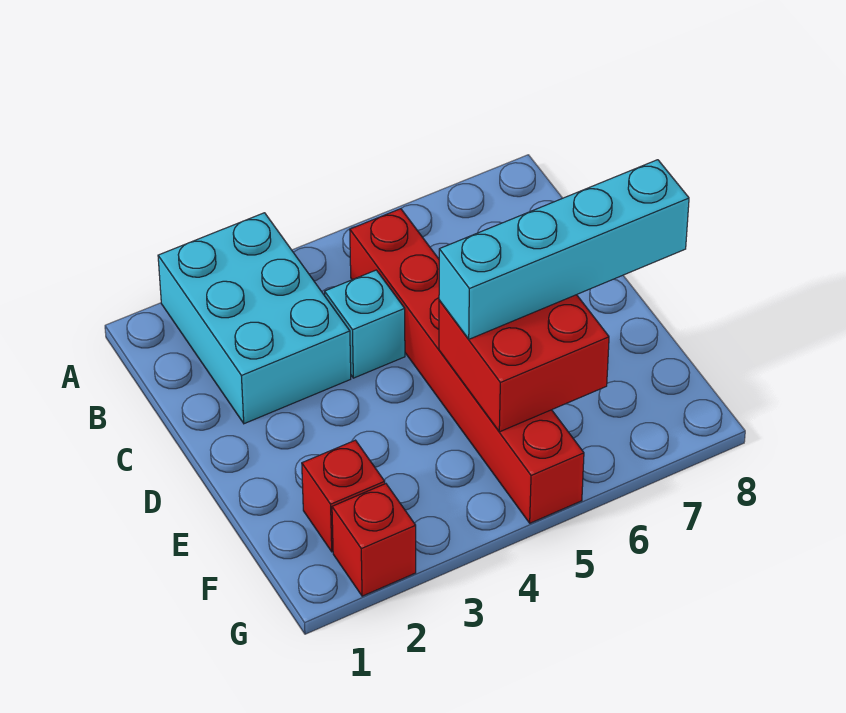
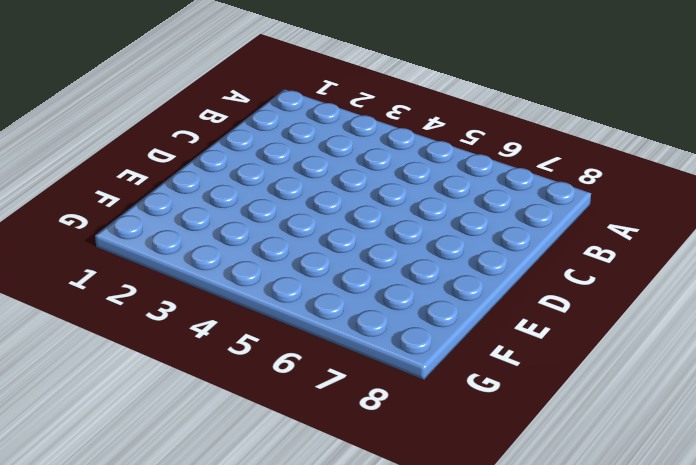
none -> cyan 2x3 brick [158,213,351,424]
none -> red 1x6 brick [350,209,584,523]

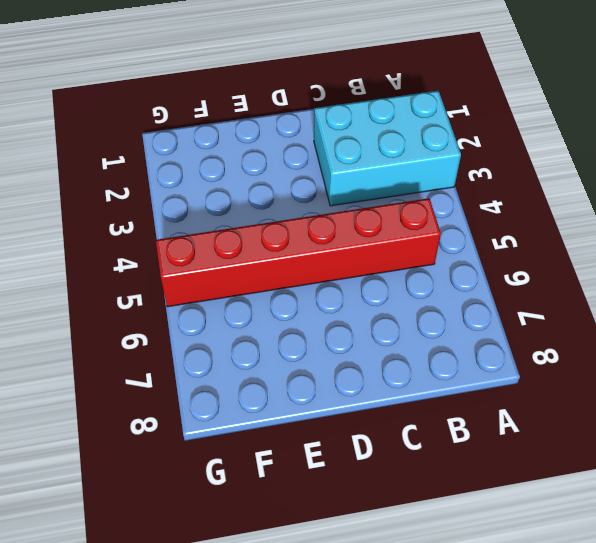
none -> cyan 1x1 brick [325,270,405,378]
none -> red 1x1 brick [302,440,385,552]

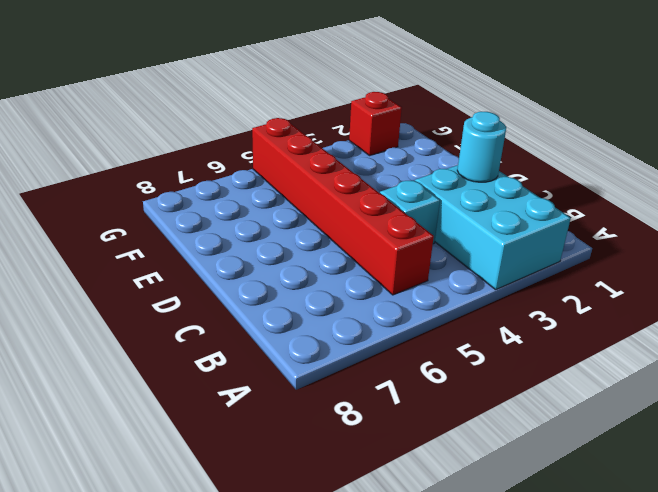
cyan 1x1 round brick [457,112,506,182] -> none
none -> red 1x1 brick [302,440,385,552]
none -> red 2x2 brick [439,295,609,432]

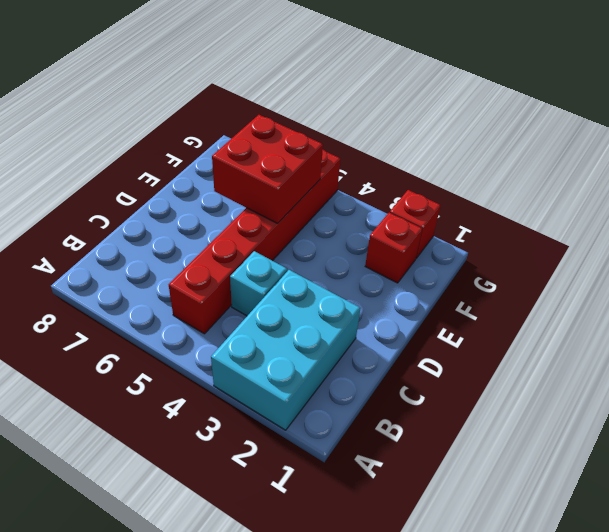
none -> cyan 1x4 brick [439,160,689,339]

